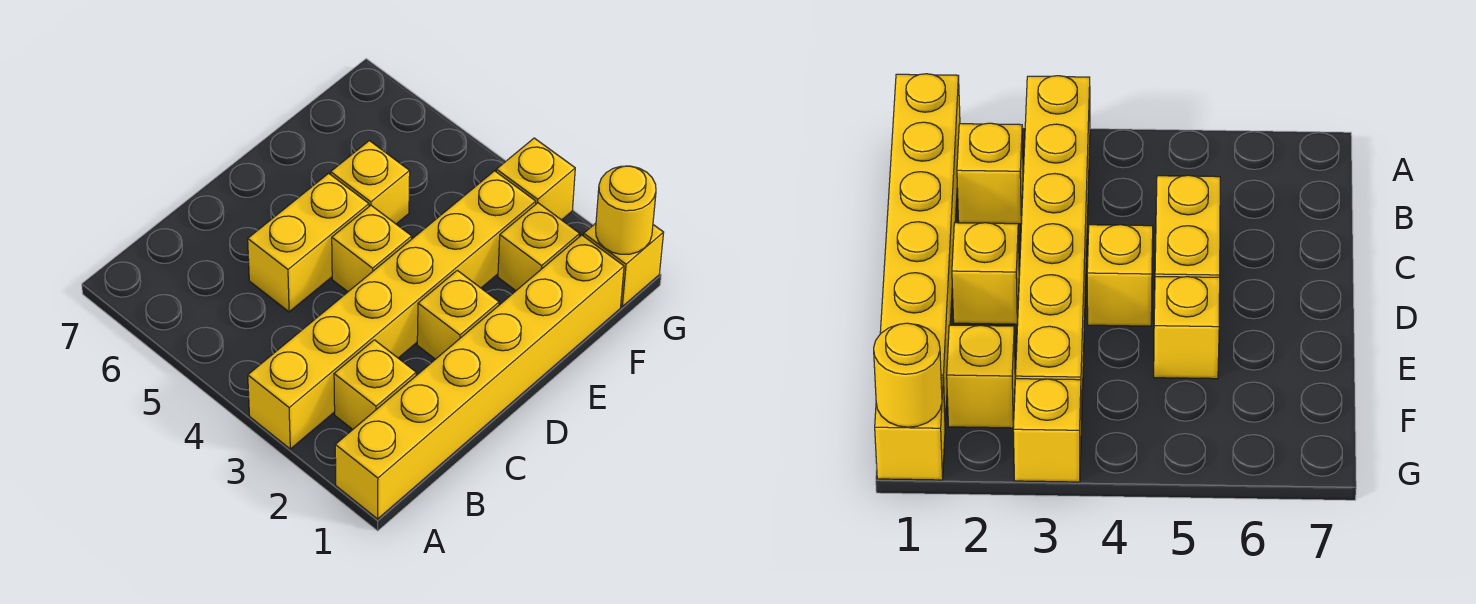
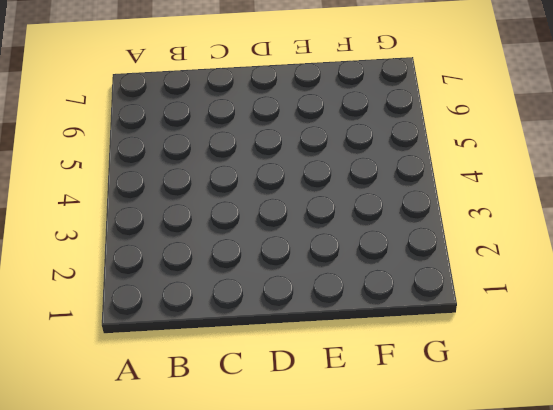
none -> yellow 1x6 brick [335,235,624,519]
none -> yellow 1x6 brick [248,171,536,449]

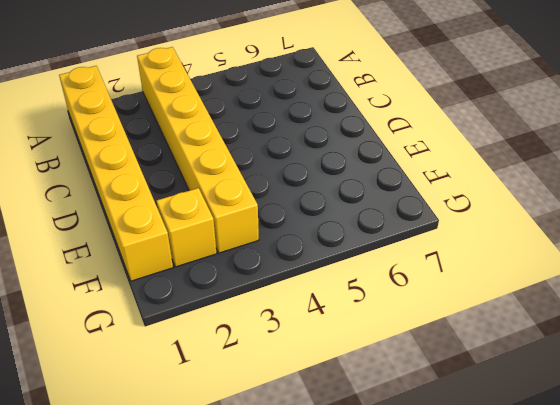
none -> yellow 1x1 brick [334,340,416,429]
none -> yellow 1x2 brick [248,173,369,312]

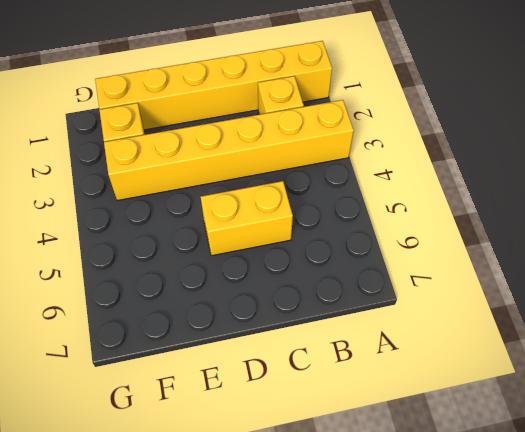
none -> yellow 1x1 brick [417,270,499,359]
none -> yellow 1x1 brick [332,206,412,292]

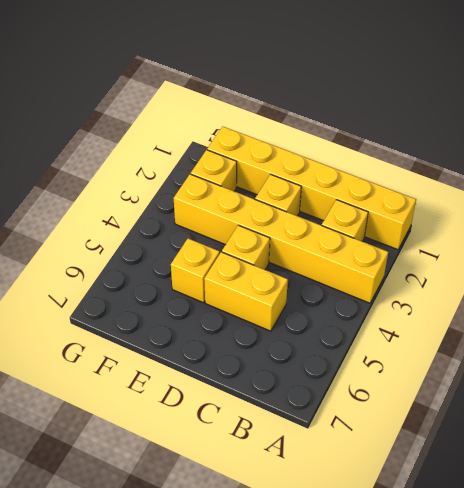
none -> yellow 1x1 brick [584,223,664,307]
none -> yellow 1x1 brick [496,138,575,220]

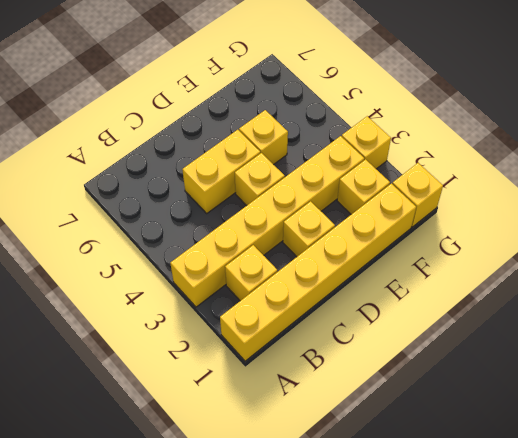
none -> yellow 1x1 round brick [596,166,656,254]

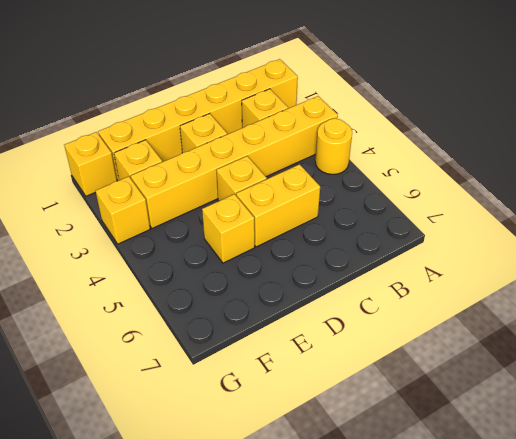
yellow 1x1 round brick [315,119,352,174] -> yellow 1x1 round brick moved to [596,166,656,254]

